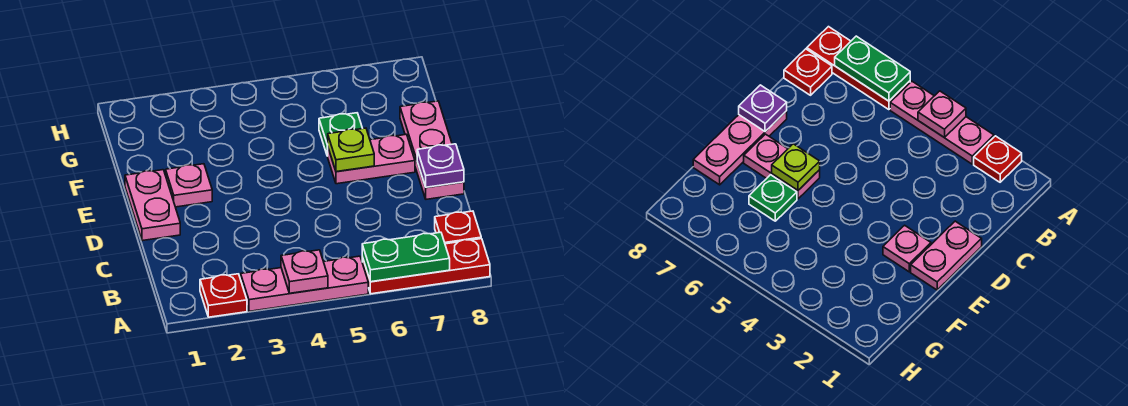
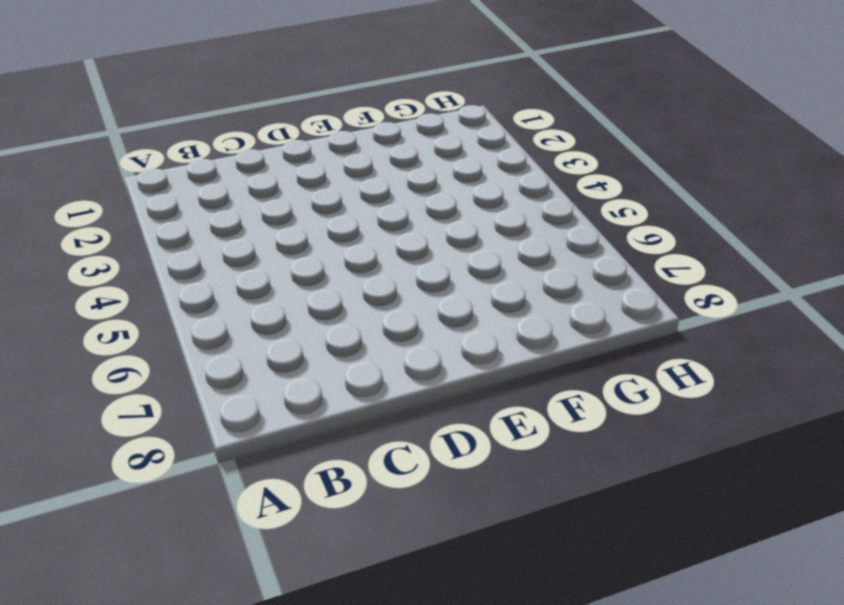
none -> red 1x1 plate [200,274,247,317]
none -> pink 1x3 plate [241,256,368,311]
none -> red 1x3 plate [362,239,490,294]

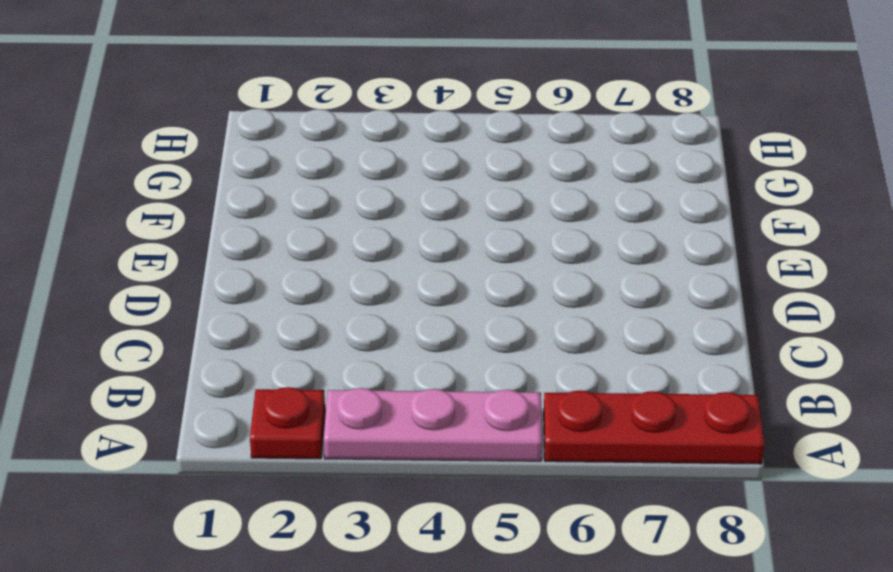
none -> red 1x1 plate [435,211,481,244]
none -> pink 1x2 plate [125,170,180,241]
none -> pink 1x3 plate [400,101,464,199]

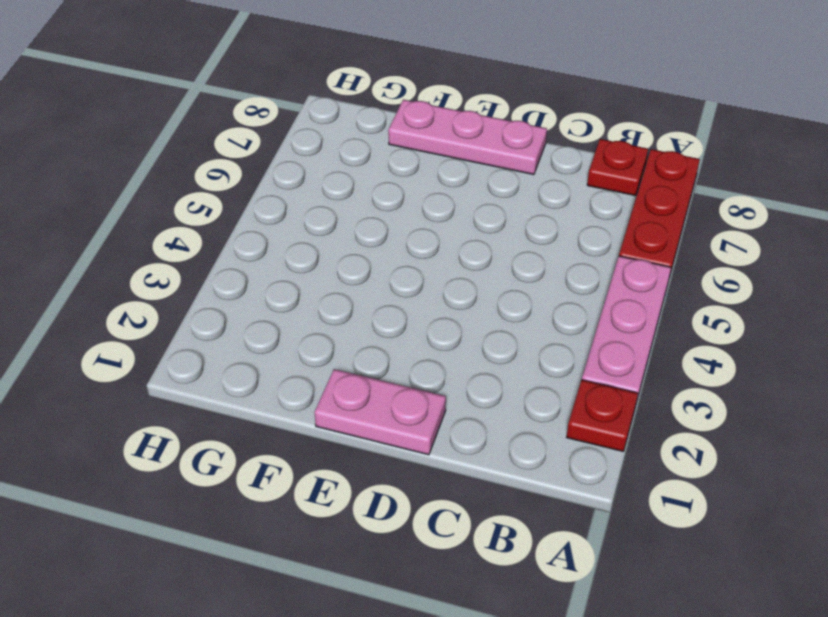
none -> pink 1x1 plate [166,164,212,207]
none -> pink 1x2 plate [328,134,415,184]
none -> green 1x1 plate [319,113,363,156]

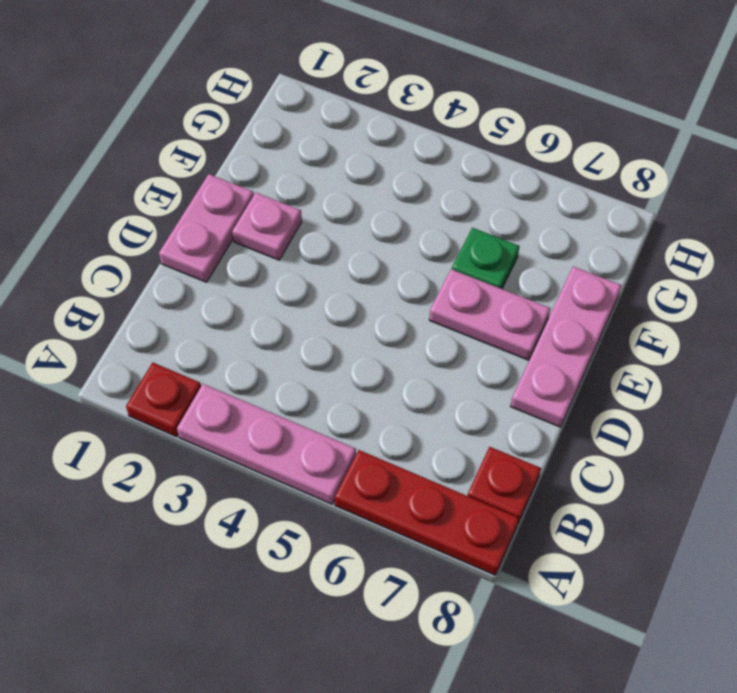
none -> pink 1x1 plate [281,250,328,293]
none -> green 1x2 plate [362,232,450,282]
none -> purple 1x1 plate [417,144,464,187]

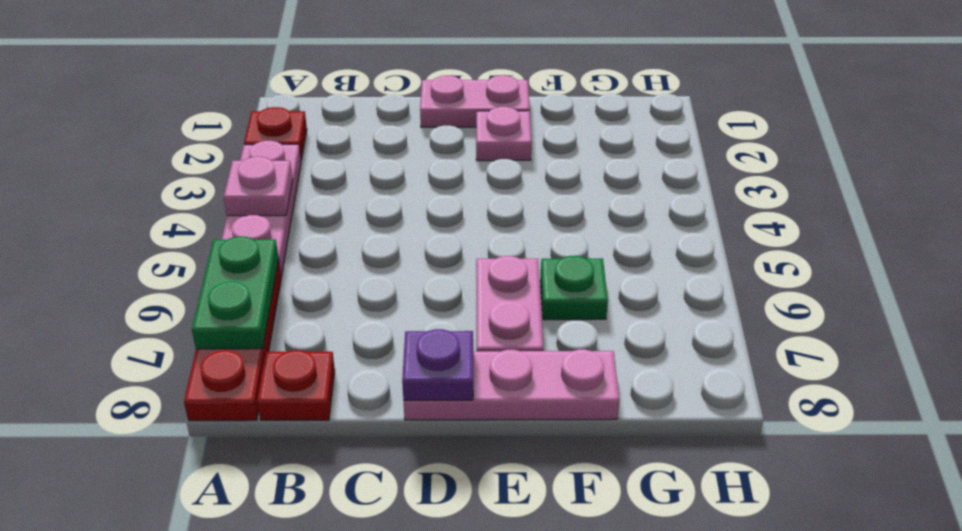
none -> lime 1x1 plate [327,128,374,172]

